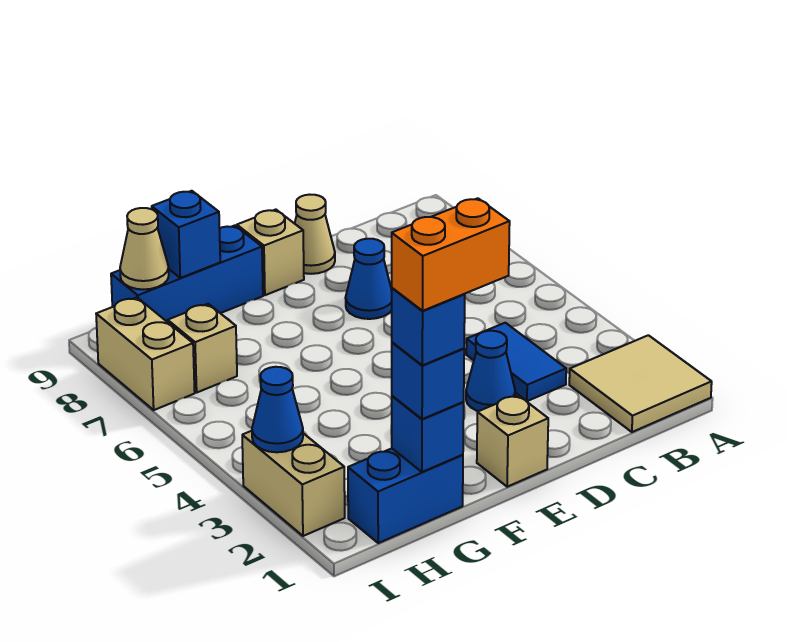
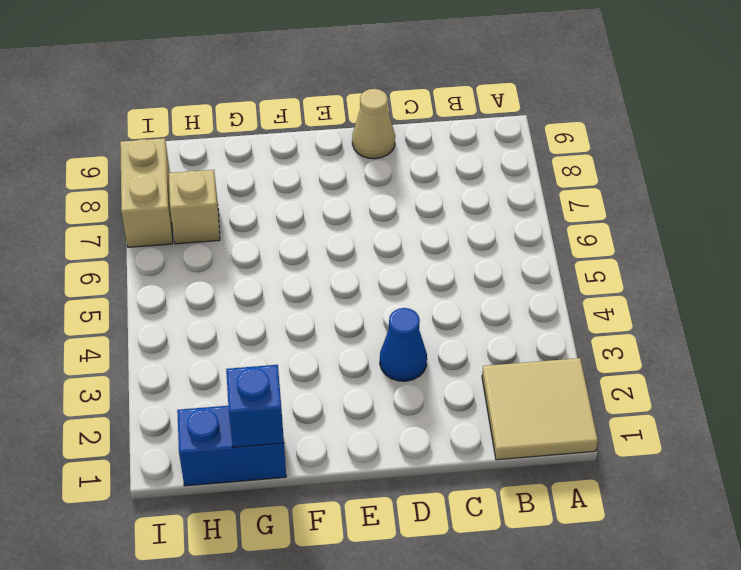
none -> blue 1x2 tile [466,323,566,401]
none -> blue 1x1 cone [346,239,392,319]
none -> tan 1x1 brick [477,395,548,487]

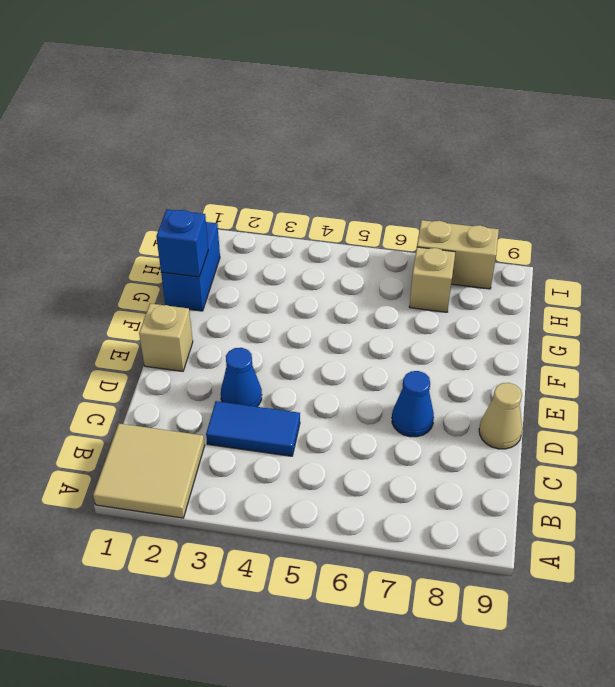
none -> tan 1x1 brick [237,210,304,295]
none -> blue 1x3 brick [111,225,263,322]
none -> tan 1x2 brick [242,431,345,536]

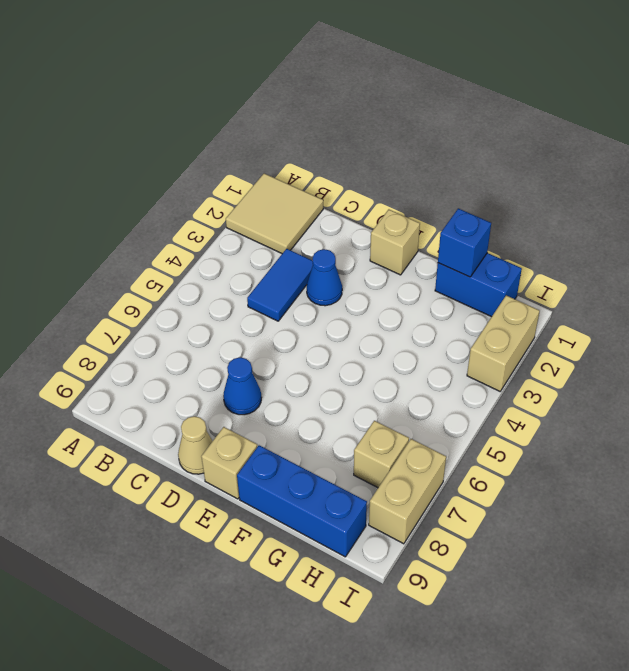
none -> blue 1x1 brick [152,191,220,278]
none -> tan 1x1 cone [120,208,169,289]
none -> blue 1x1 cone [252,367,303,452]

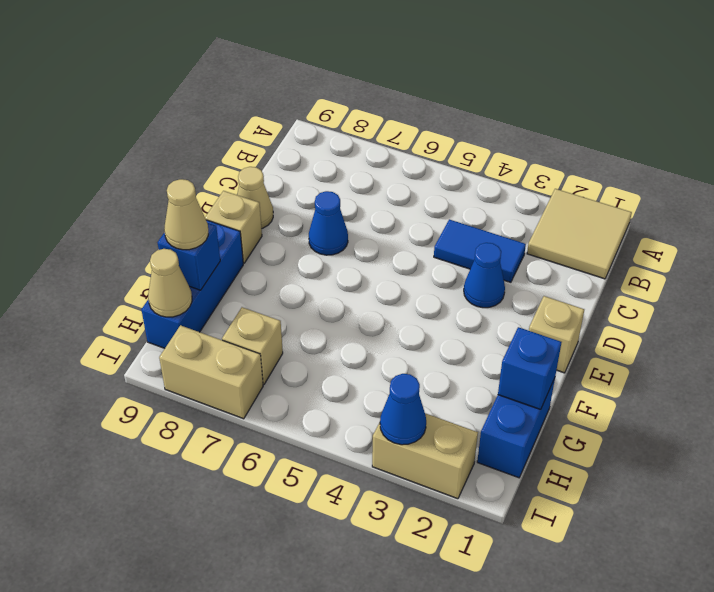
tan 1x1 cone [164,179,208,250] -> none
none -> blue 1x1 brick [392,342,464,419]
none -> blue 1x1 brick [392,288,465,365]
none -> orange 1x2 brick [392,198,510,311]

